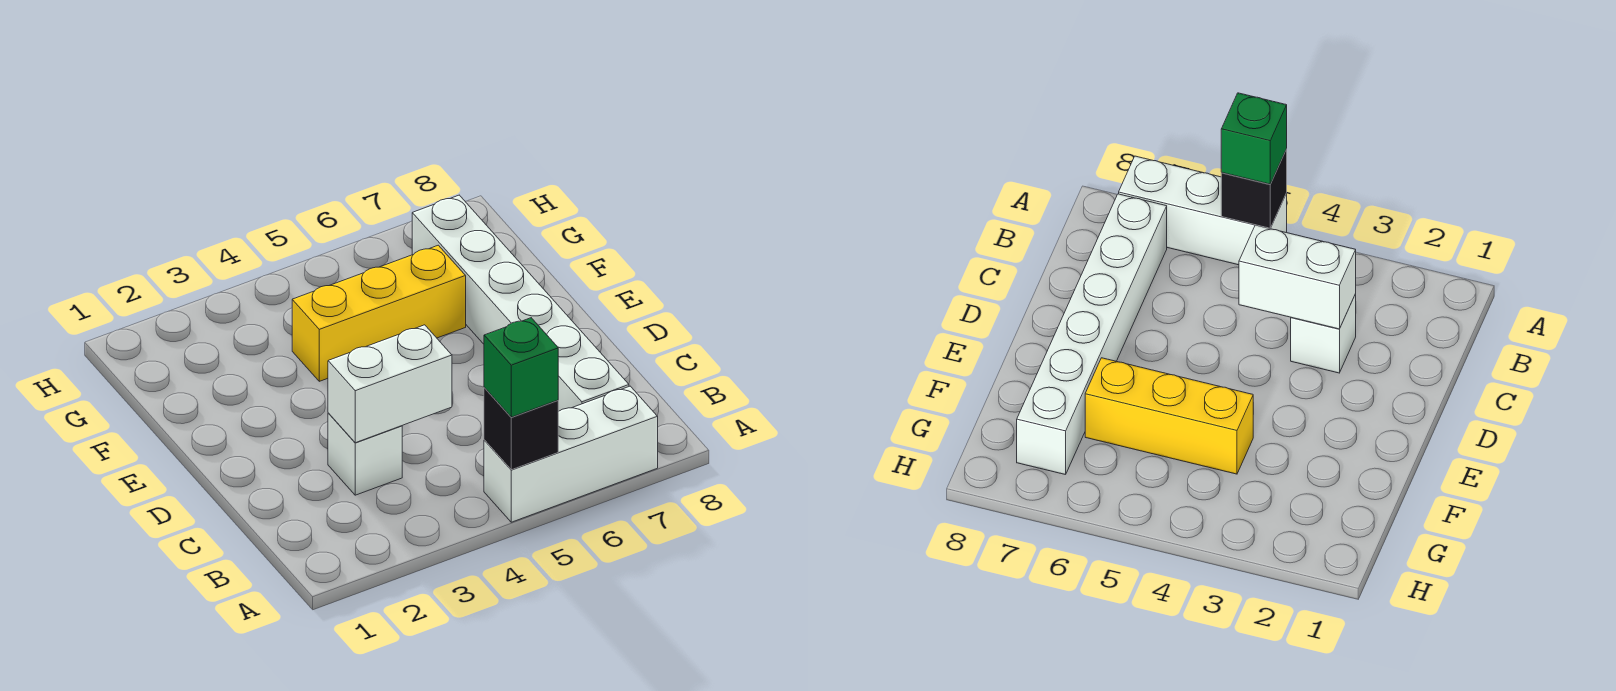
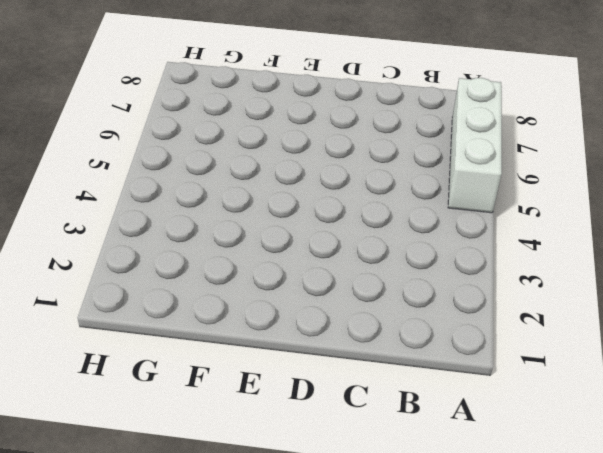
none -> white 1x6 brick [412,195,629,411]
none -> white 1x1 brick [328,413,402,495]

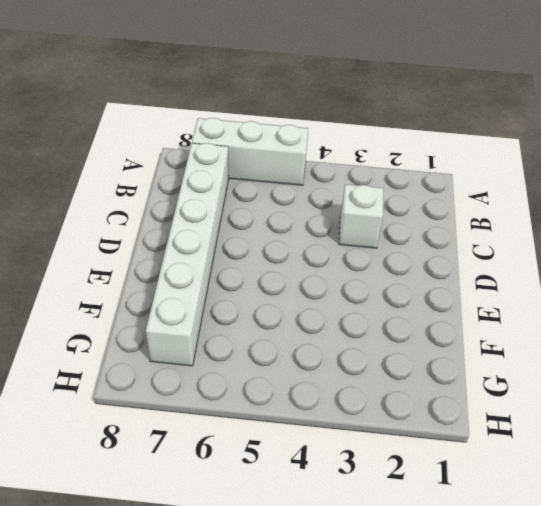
none -> yellow 1x3 brick [292,245,466,381]
none -> black 1x1 brick [484,387,558,470]

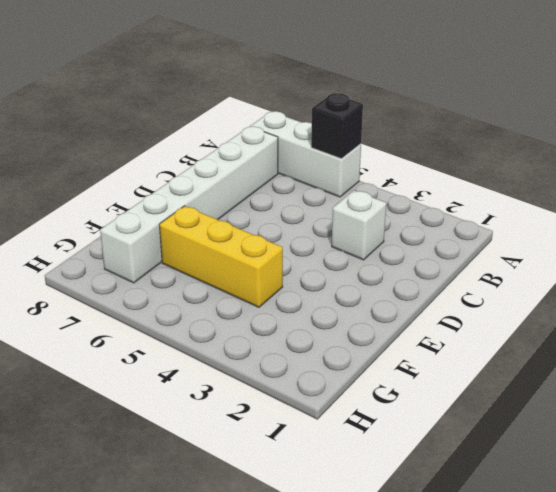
none -> white 1x2 brick [328,325,452,443]
none -> green 1x1 brick [484,318,558,417]

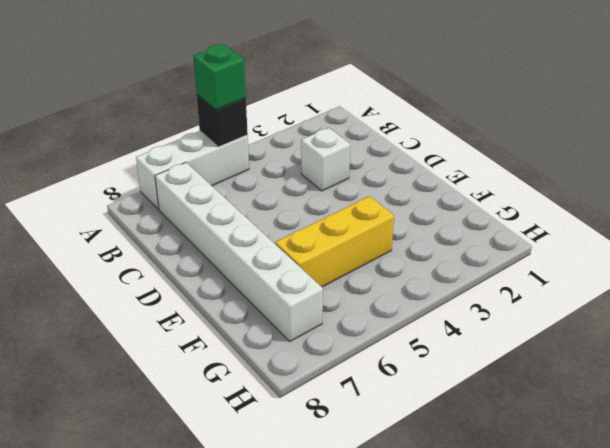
none -> white 1x2 brick [328,325,452,443]

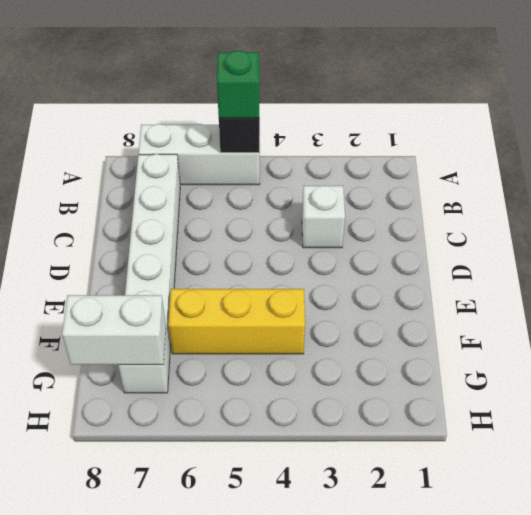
white 1x2 brick [62,295,166,365] -> white 1x2 brick moved to [328,325,452,443]

